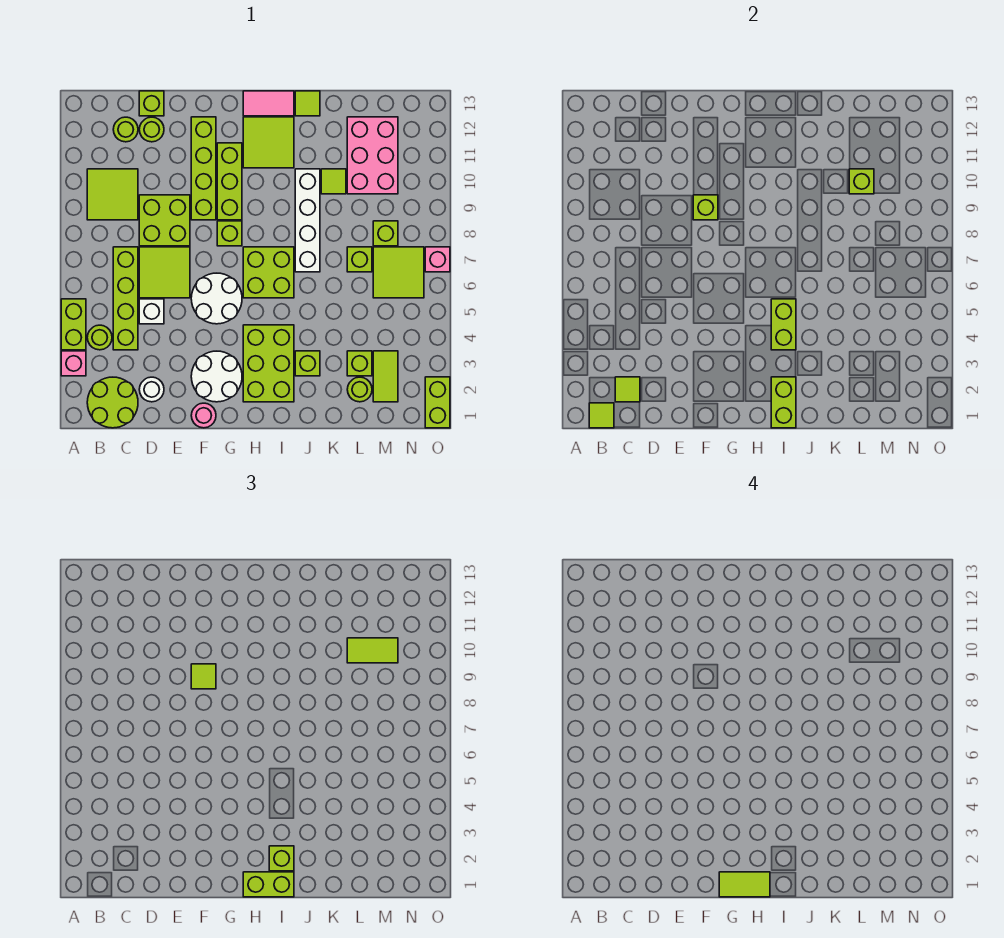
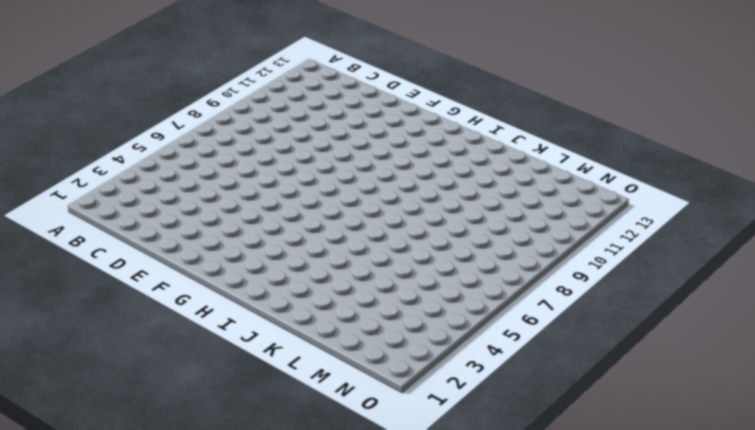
none -> pink 1x1 brick [61,351,86,376]
none -> lime 1x2 brick [61,299,86,350]
none -> lime 2x2 round brick [87,377,138,428]
none -> lime 1x1 round brick [87,325,112,350]

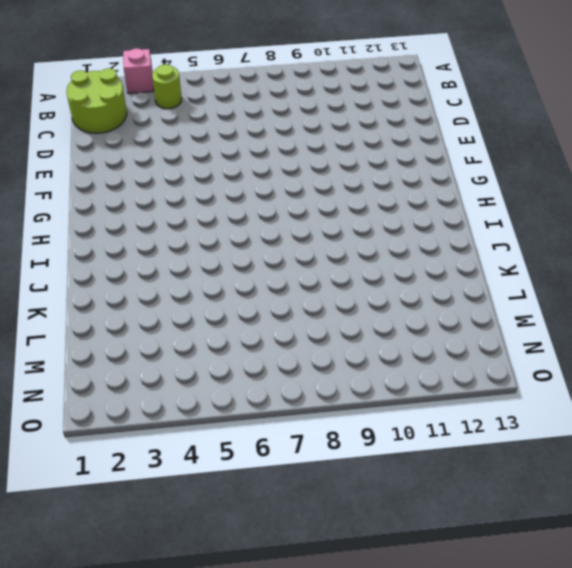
none -> lime 1x2 brick [61,299,86,350]
none -> lime 2x2 tile [87,169,138,220]
none -> lime 1x4 brick [113,247,138,350]
none -> lime 1x1 round brick [113,117,138,142]

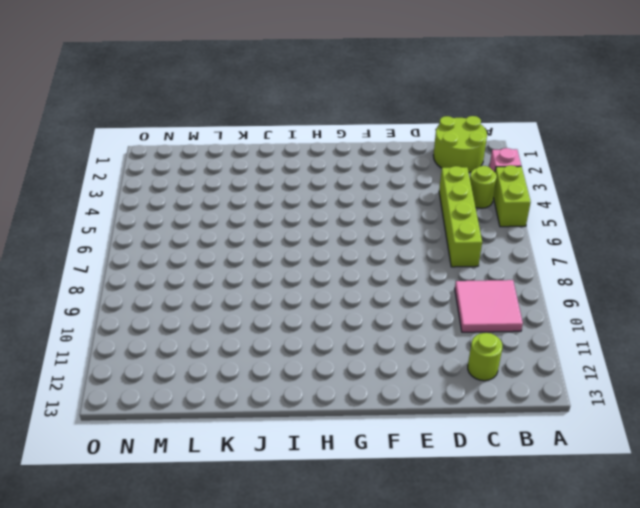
pink 2x2 tile [455,280,523,332] -> lime 2x2 tile [87,169,138,220]
none -> white 1x1 round brick [139,377,164,402]
none -> white 1x1 brick [139,299,164,324]
none -> lime 2x2 tile [139,247,190,298]
none -> lime 2x2 brick [139,195,190,246]

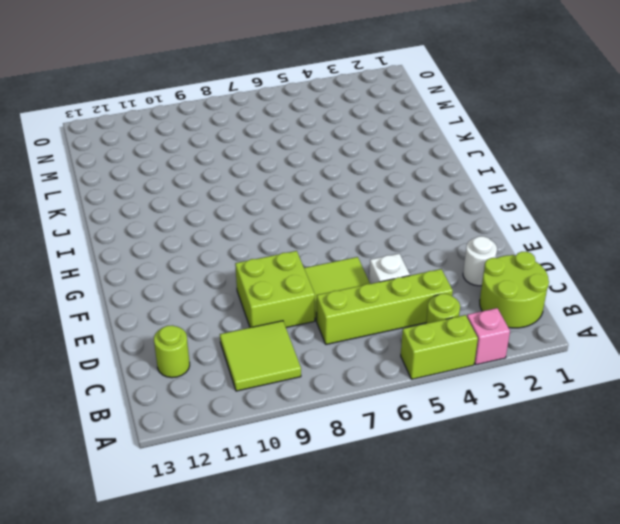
none -> lime 1x1 round brick [139,117,164,142]
none -> lime 1x1 brick [139,91,164,116]
none -> pink 1x1 round brick [191,403,216,428]
none -> white 2x2 round brick [191,351,242,402]

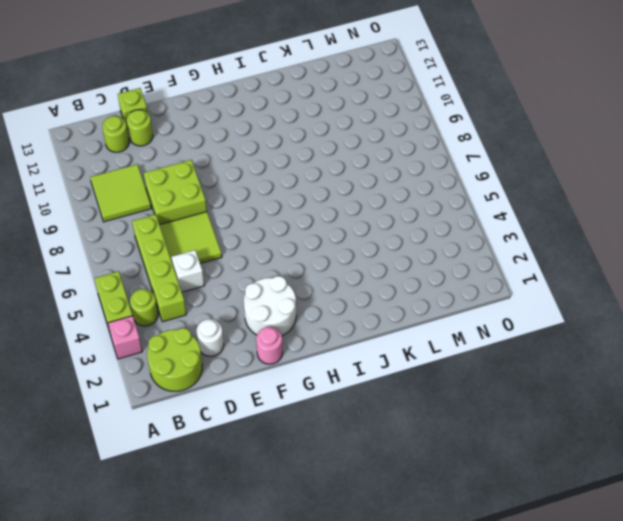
none -> white 2x2 round brick [191,273,242,324]
none -> lime 1x4 brick [191,117,216,220]
none -> lime 1x1 brick [217,221,242,246]
none -> lime 1x3 brick [217,143,242,220]

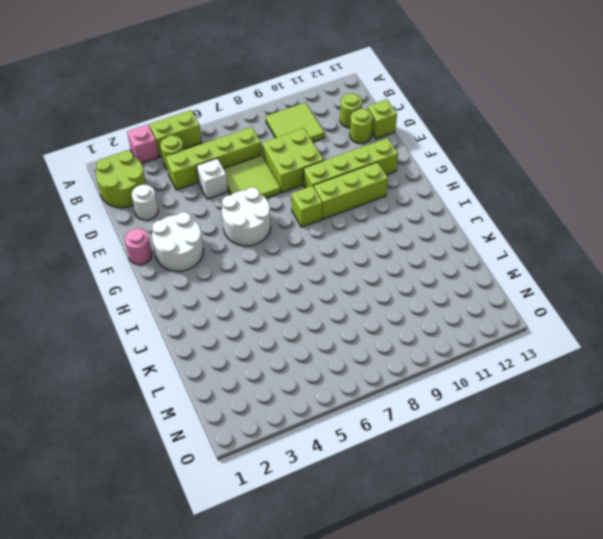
none -> lime 2x3 brick [243,325,294,402]
none -> lime 2x2 brick [243,247,294,298]
none -> lime 2x2 tile [243,117,294,168]
none -> pink 1x2 tile [243,91,294,116]

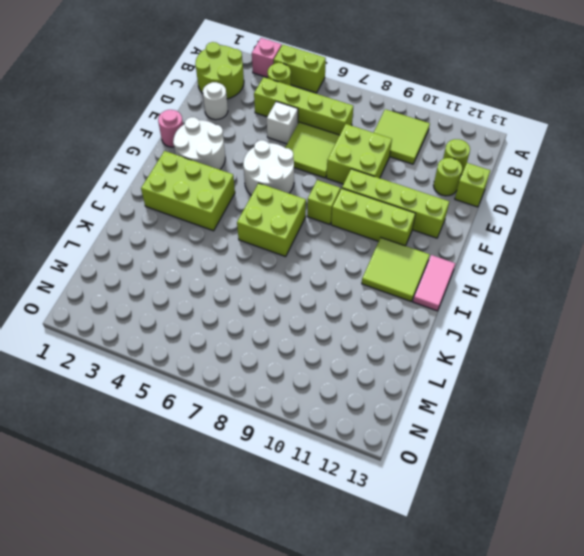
none -> lime 1x1 brick [295,351,320,376]
none -> white 1x4 brick [295,169,320,272]
none -> lime 1x1 tile [295,91,320,116]
none -> lime 1x1 tile [321,169,346,194]

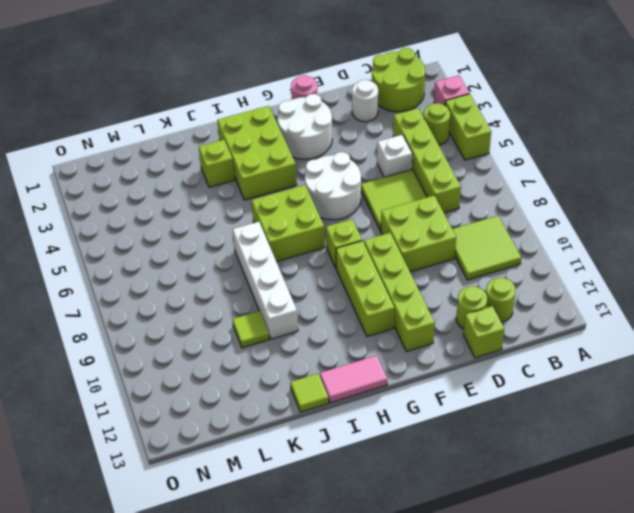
none -> lime 2x2 tile [243,117,294,168]
none -> lime 1x1 round brick [347,377,372,402]
none -> lime 1x1 brick [347,351,372,376]
none -> lime 1x1 brick [347,247,372,272]

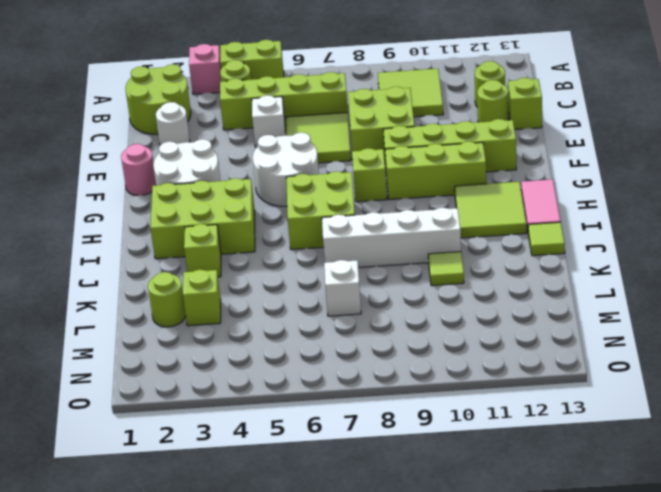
white 1x1 brick [324,260,361,316] -> lime 1x1 brick [347,247,372,272]
none -> pink 2x3 brick [347,117,398,194]
none -> lime 1x2 tile [373,351,398,402]
none -> lime 2x2 tile [373,247,424,298]
none -> lime 1x1 brick [373,221,398,246]

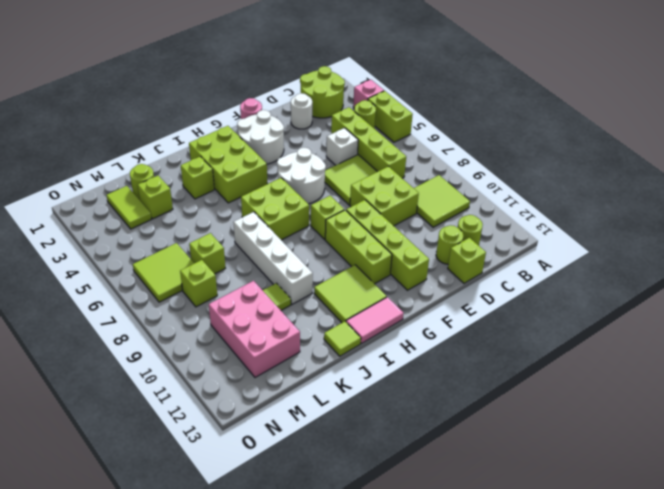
none -> lime 1x2 brick [425,377,450,428]
none -> pink 1x1 brick [425,247,450,272]
none -> lime 1x1 tile [589,403,614,428]
none -> lime 1x1 tile [615,377,640,402]

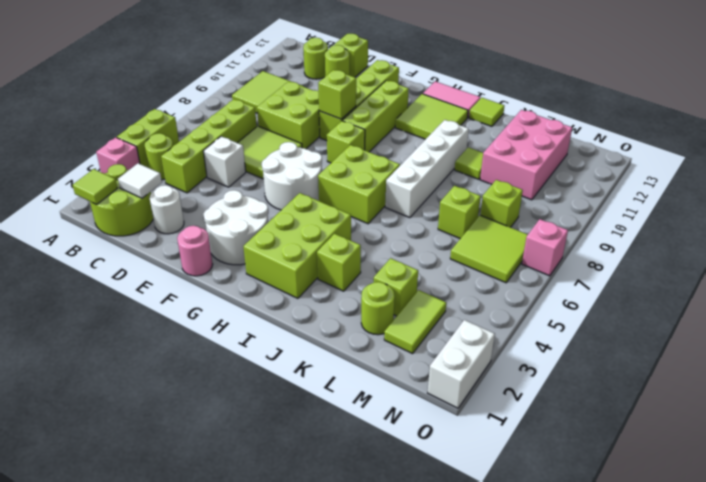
white 1x1 tile [118,163,162,198] -> lime 1x1 tile [615,377,640,402]
white 1x2 brick [428,320,495,408] -> lime 1x2 brick [425,377,450,428]
none -> lime 1x2 brick [771,377,796,428]
none -> lime 1x2 brick [771,299,796,350]
none -> lime 1x1 brick [849,169,874,194]
none -> lime 1x1 tile [191,664,216,689]

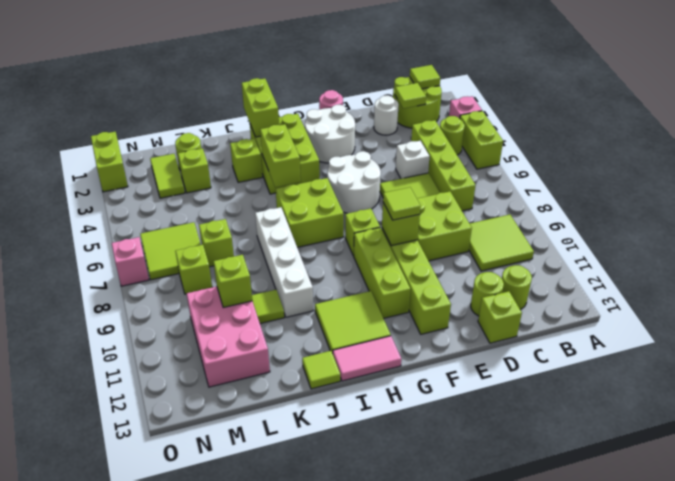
none -> lime 1x2 brick [243,872,294,897]
none -> lime 1x1 brick [269,846,294,871]
none -> lime 1x2 tile [347,638,398,663]
none -> lime 1x2 tile [719,872,770,897]

